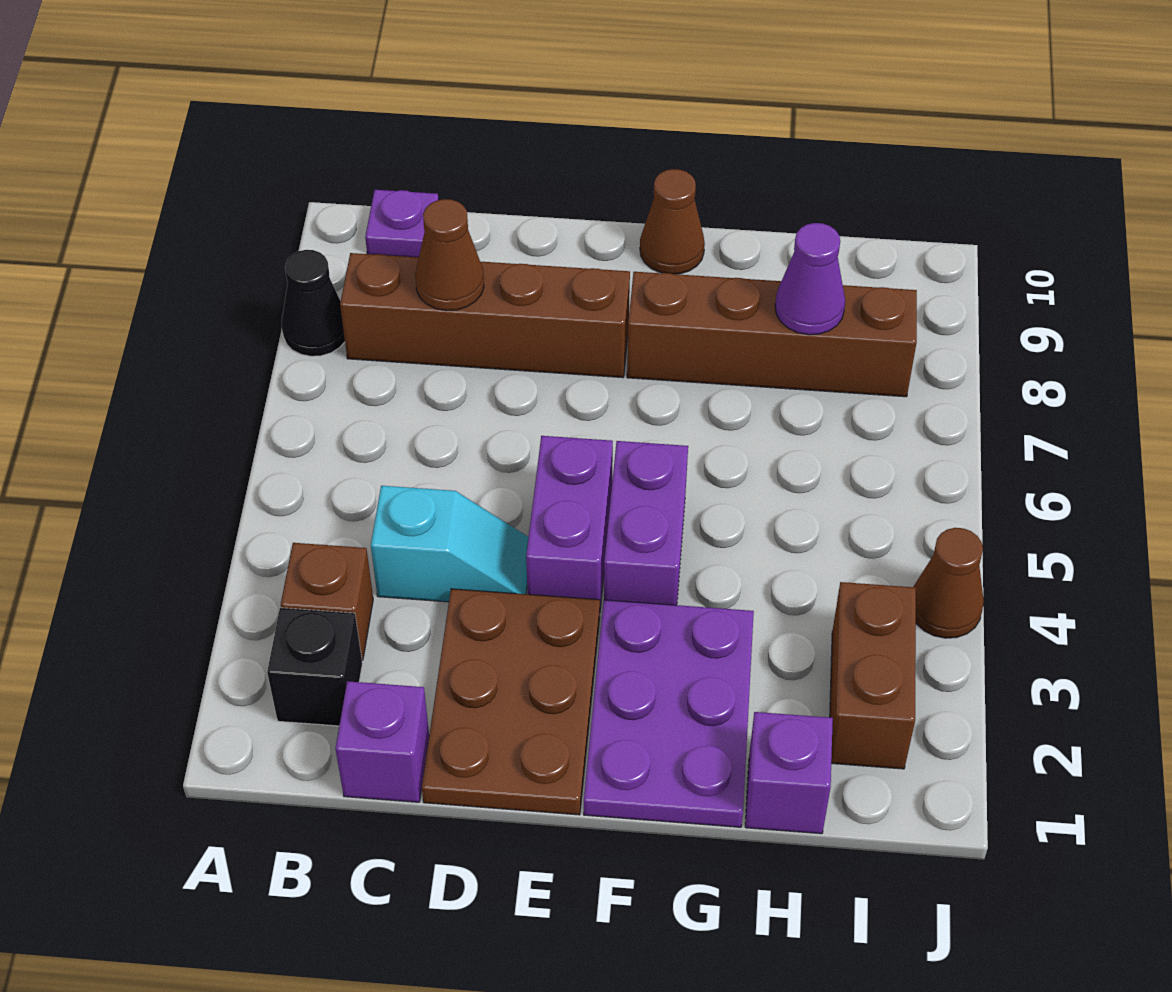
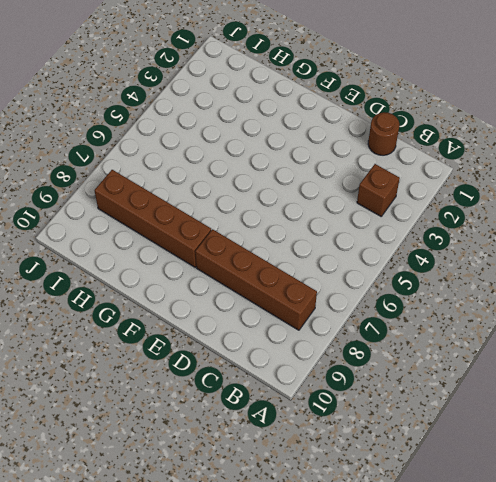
brown 1x1 round brick [368,112,399,155] -> purple 1x1 brick [335,681,429,802]
none -> black 1x1 cone [282,250,345,356]
none -> black 1x1 brick [267,608,362,726]
none -> purple 1x1 plate [365,190,438,257]

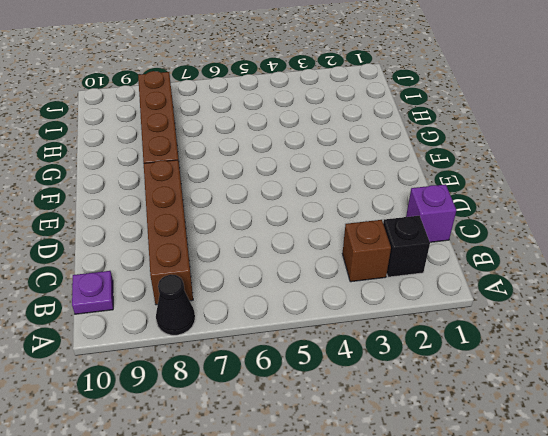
none -> cyan 1x2 slope [371,486,529,602]
none -> brown 2x3 plate [422,589,600,815]
none -> purple 1x2 brick [526,436,613,609]

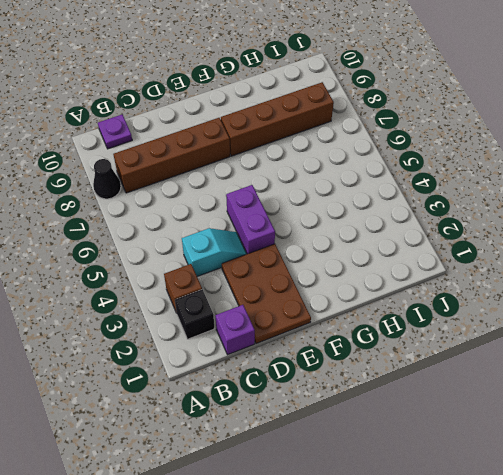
none -> purple 2x3 plate [584,600,754,827]
none -> purple 1x2 brick [604,441,688,605]
none -> brown 1x1 cone [640,169,705,274]

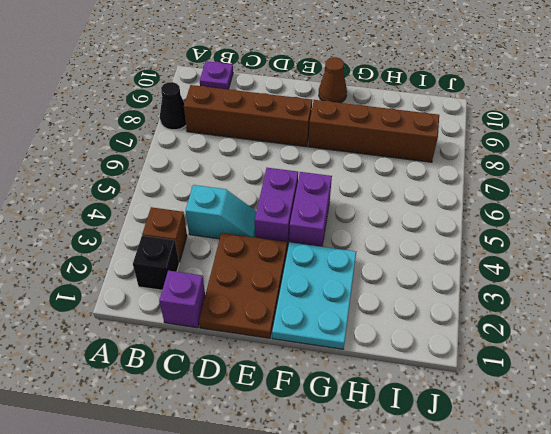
cyan 2x3 plate [272,242,356,349] -> purple 2x3 plate [584,600,754,827]
none -> purple 1x1 brick [745,712,833,834]
none -> brown 1x2 brick [830,582,916,769]
none -> brown 1x1 cone [913,528,984,638]

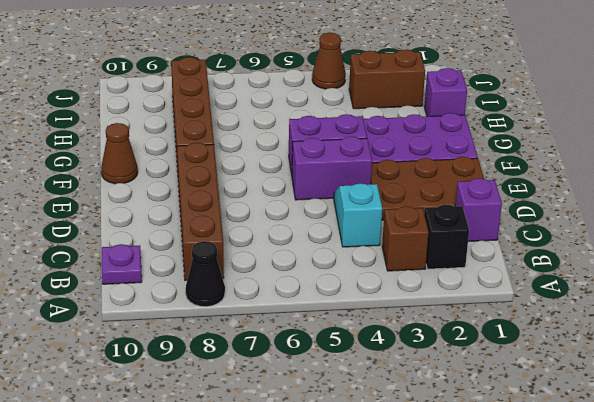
none -> brown 1x1 cone [415,199,484,311]
none -> purple 1x1 cone [775,223,845,335]

